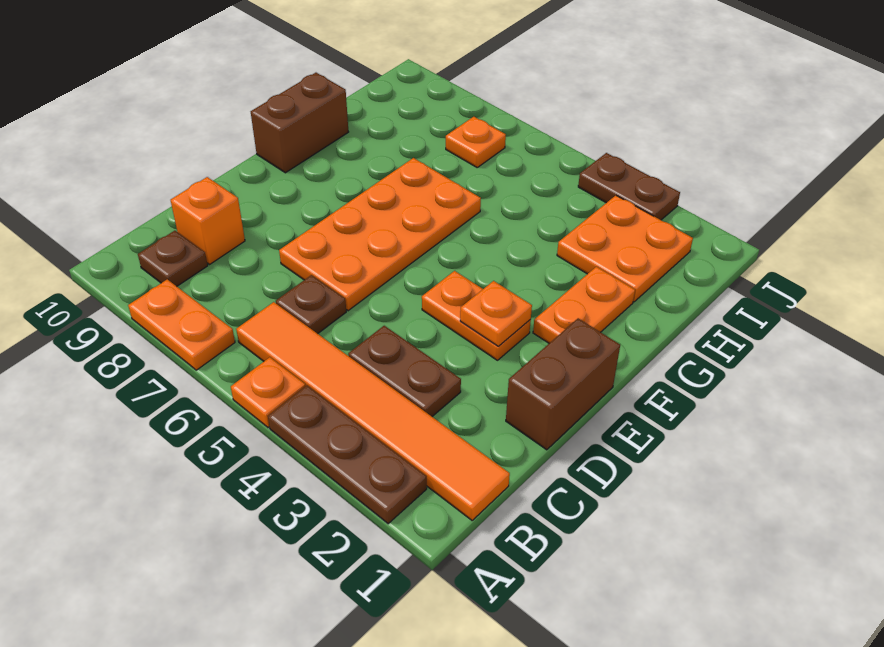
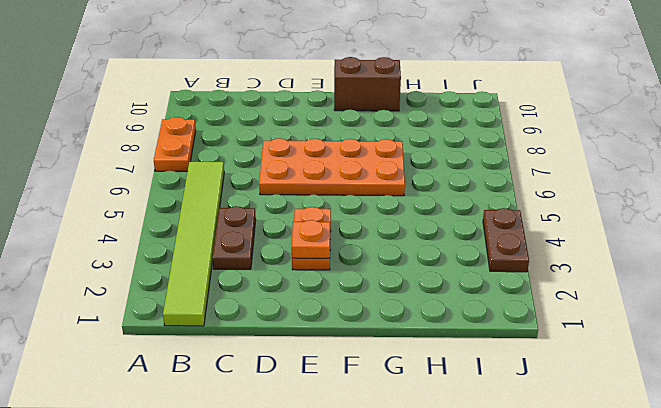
lime 1x6 tile [163,162,224,326] -> orange 1x6 tile [236,302,510,520]
none -> brown 1x3 plate [268,386,427,524]
none -> orange 1x1 plate [231,357,305,428]
none -> brown 1x1 plate [138,231,208,286]

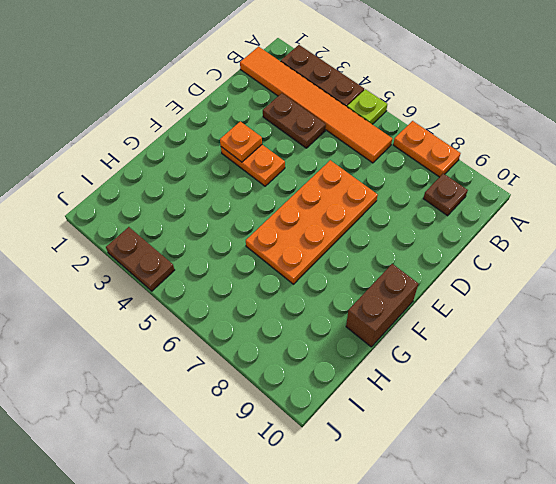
lime 1x1 plate [347,89,387,124] -> orange 1x1 plate [231,357,305,428]
none -> brown 1x1 plate [276,275,346,334]
none -> orange 1x1 brick [171,177,245,264]
none -> brown 1x2 brick [506,318,620,450]

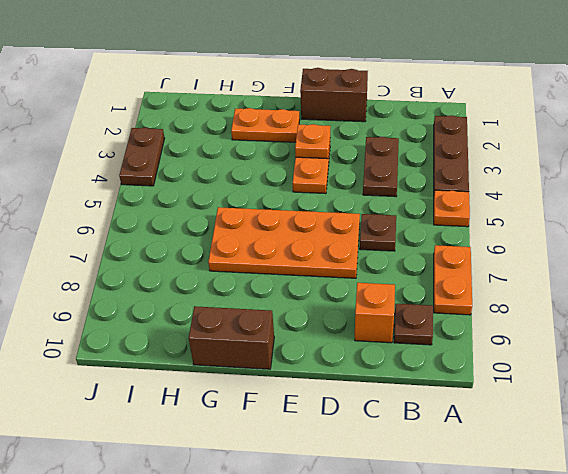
none -> orange 1x6 tile [236,302,510,520]
none -> orange 2x2 plate [557,195,693,302]
none -> orange 1x1 plate [446,117,506,167]

